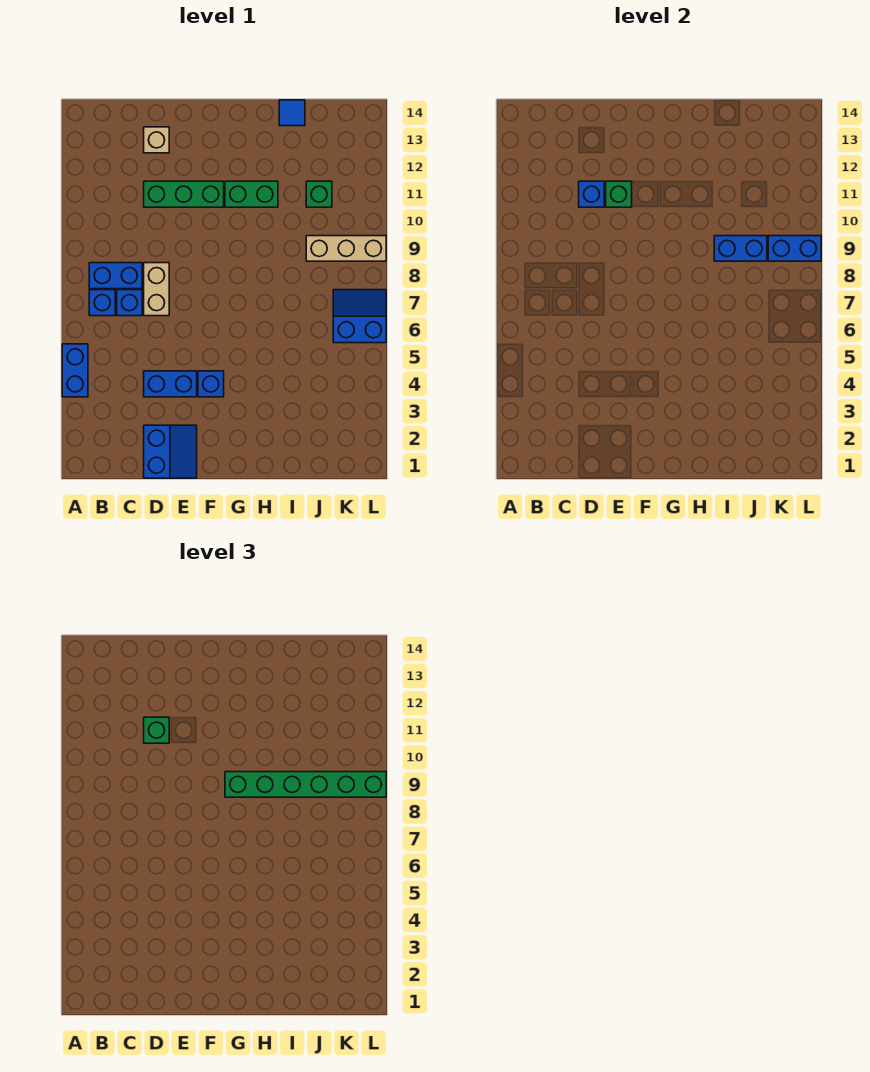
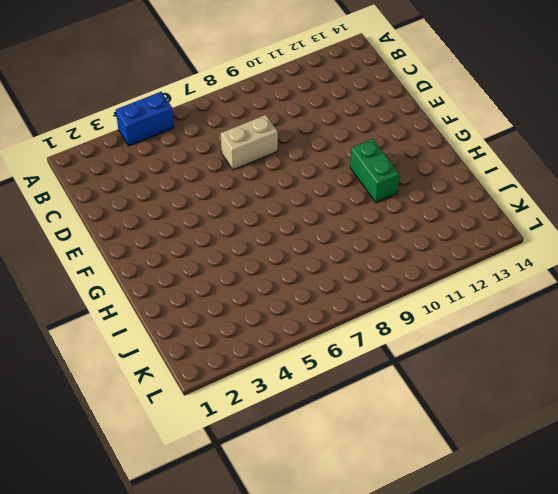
none -> blue 1x1 brick [89,290,115,316]
none -> blue 1x2 brick [89,263,142,289]
none -> blue 1x1 brick [117,290,142,316]

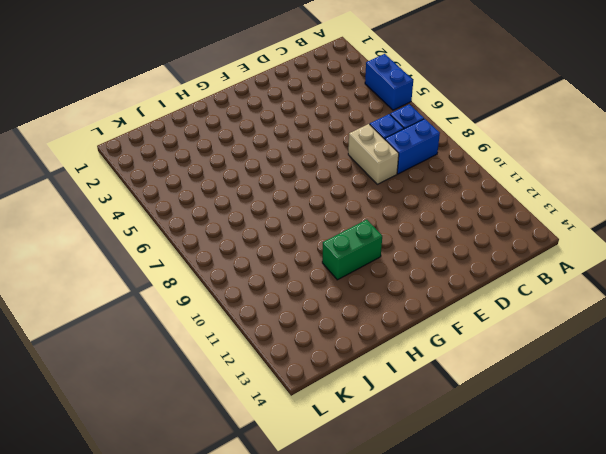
none -> blue 2x2 slope [144,425,197,478]
none -> blue 1x2 brick [144,371,197,397]
none -> green 1x3 brick [144,181,224,207]

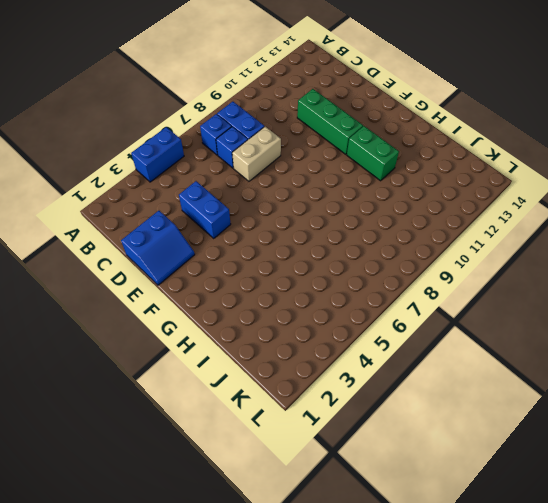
none -> tan 1x1 brick [144,127,169,153]
none -> blue 1x1 brick [198,371,224,397]
none -> blue 1x1 tile [279,100,305,126]

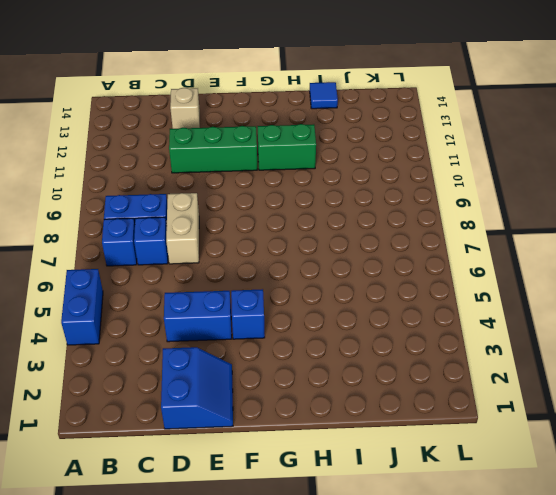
none -> tan 1x3 brick [306,236,386,261]
none -> green 1x1 brick [306,181,332,207]
none -> blue 2x2 slope [333,290,386,343]

